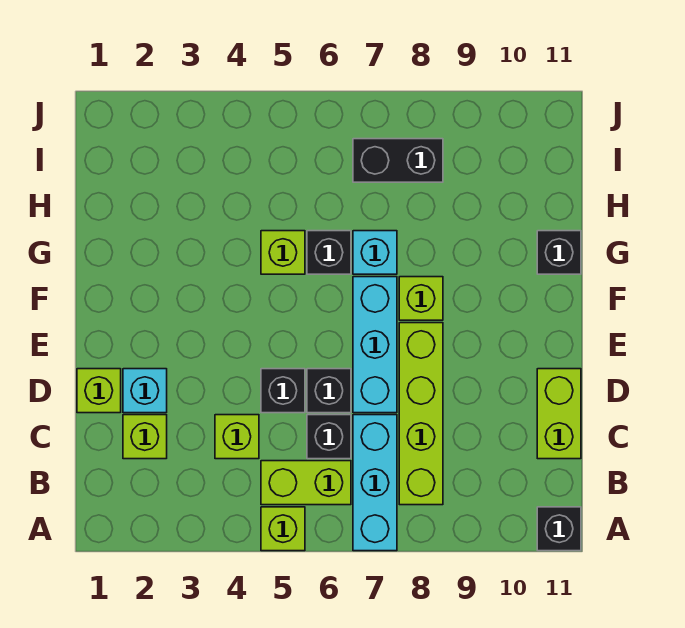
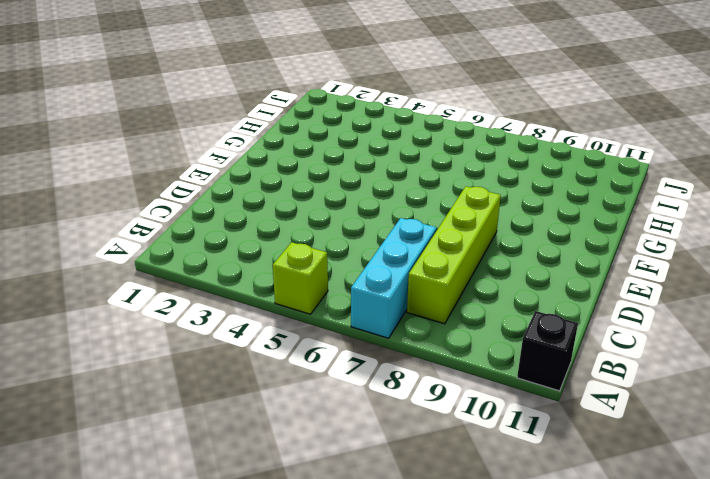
none -> lime 1x2 brick [261,461,351,505]
none -> lime 1x1 brick [123,415,167,459]
none -> lime 1x1 brick [215,415,259,459]

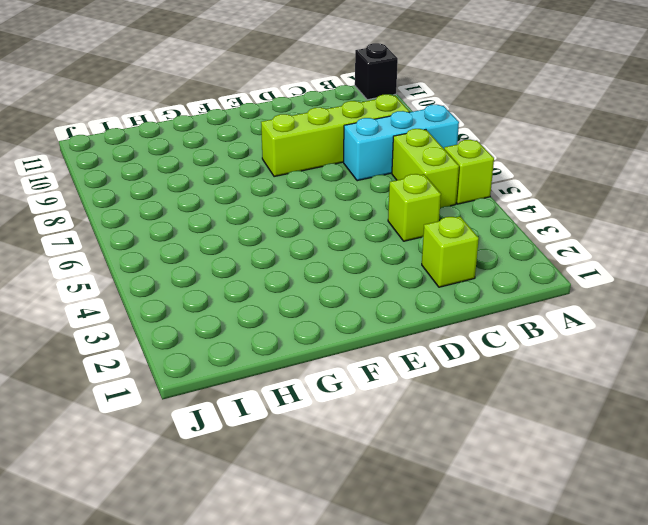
none -> black 1x1 brick [307,415,351,459]
none -> lime 1x2 brick [537,369,581,459]
none -> lime 1x1 brick [77,369,121,413]

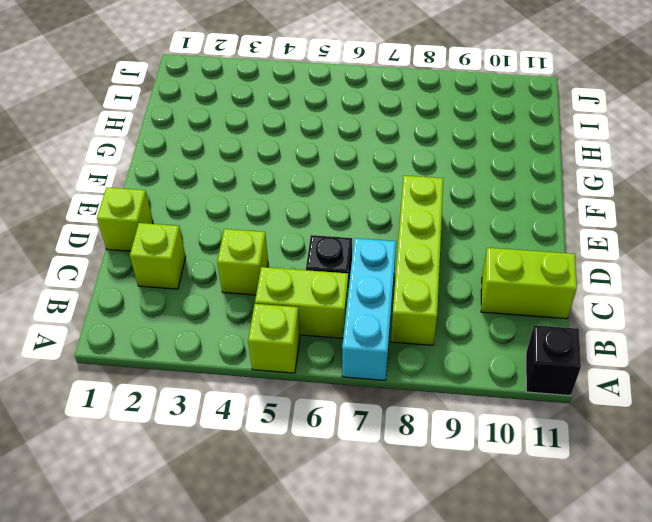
lime 1x2 brick [481,248,577,319] -> lime 1x2 brick turned to [537,369,581,459]
none -> cyan 1x1 brick [123,369,167,413]
none -> black 1x1 brick [261,369,305,413]
none -> black 1x1 brick [307,369,351,413]

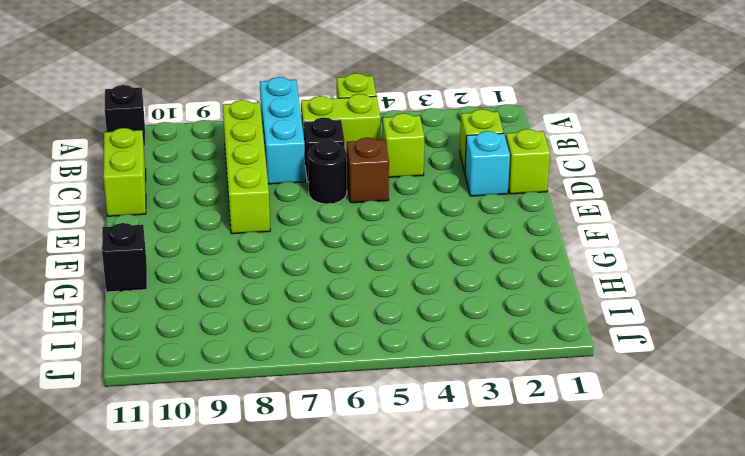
brown 1x1 brick [347,138,389,203] -> black 1x1 brick [261,369,305,413]
black 1x1 round brick [308,140,347,204] -> black 1x1 brick [307,369,351,413]
none -> cyan 1x3 brick [353,277,397,413]
none -> lime 1x1 brick [399,277,443,320]
none -> lime 1x1 brick [261,231,305,274]

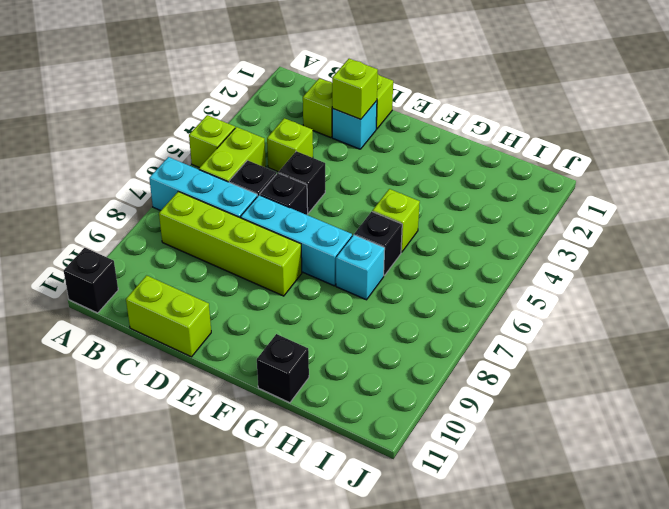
lime 1x1 brick [332,59,378,119] -> lime 1x1 brick moved to [399,277,443,320]
none -> black 1x2 brick [353,139,443,182]

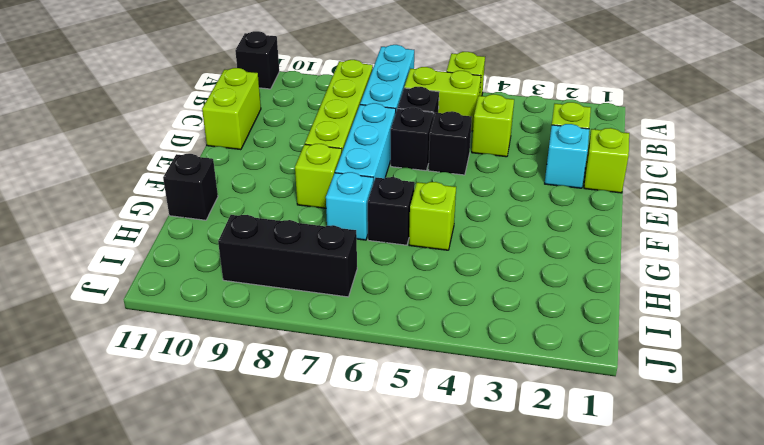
black 1x3 brick [218,215,357,297] -> black 1x2 brick [353,139,443,182]

